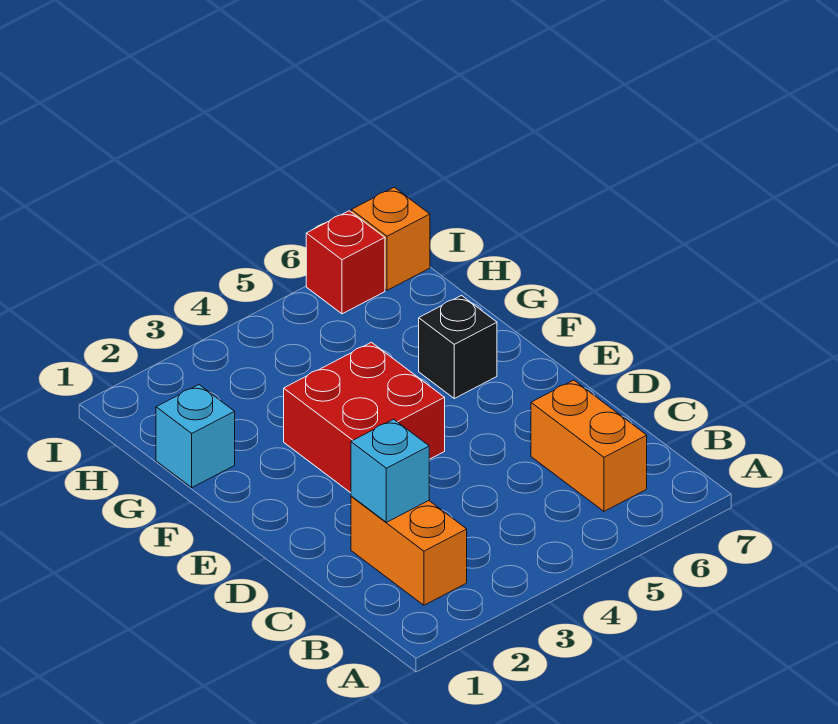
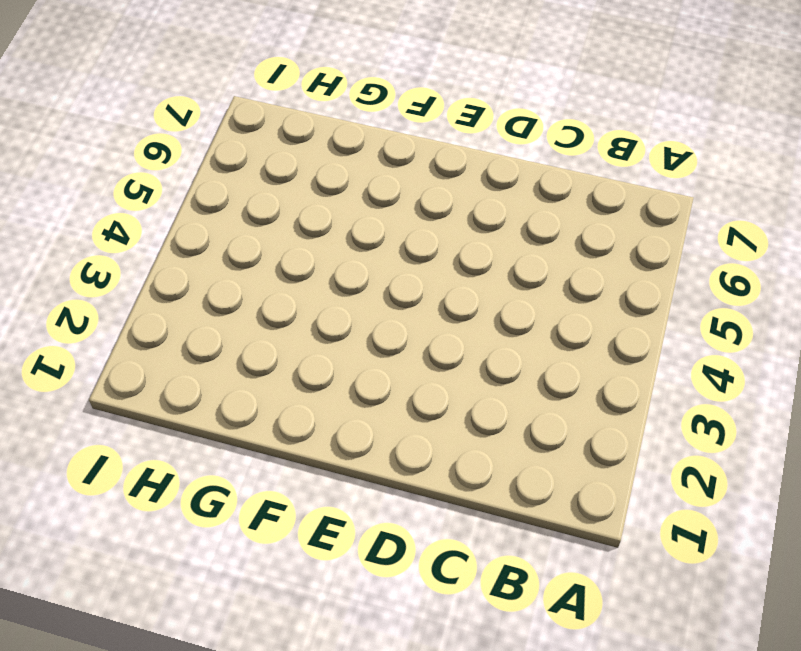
none -> orange 1x2 brick [351,496,467,605]
none -> orange 1x2 brick [531,380,647,511]

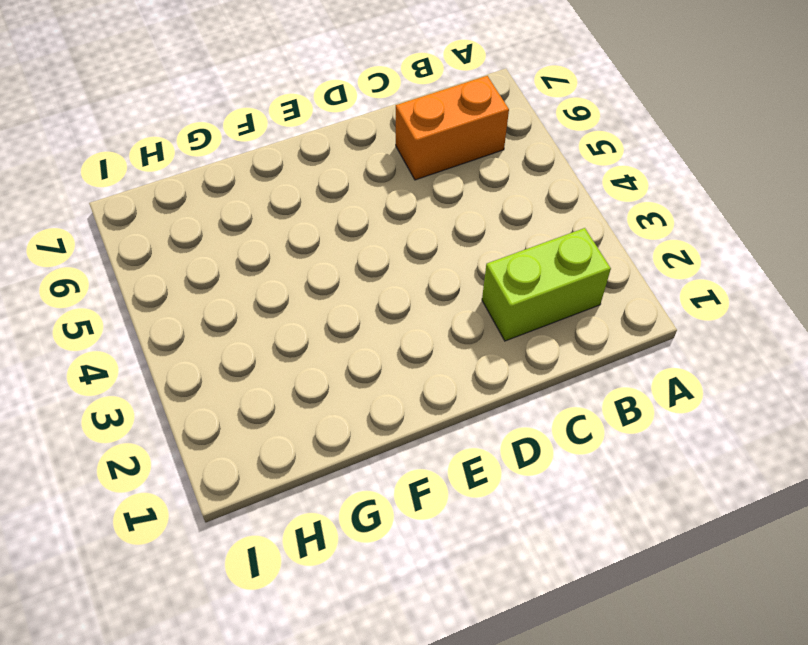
lime 1x2 brick [482,228,611,341] -> orange 1x2 brick [351,496,467,605]
none -> red 2x2 brick [284,342,445,493]
none -> black 1x1 brick [419,296,497,398]

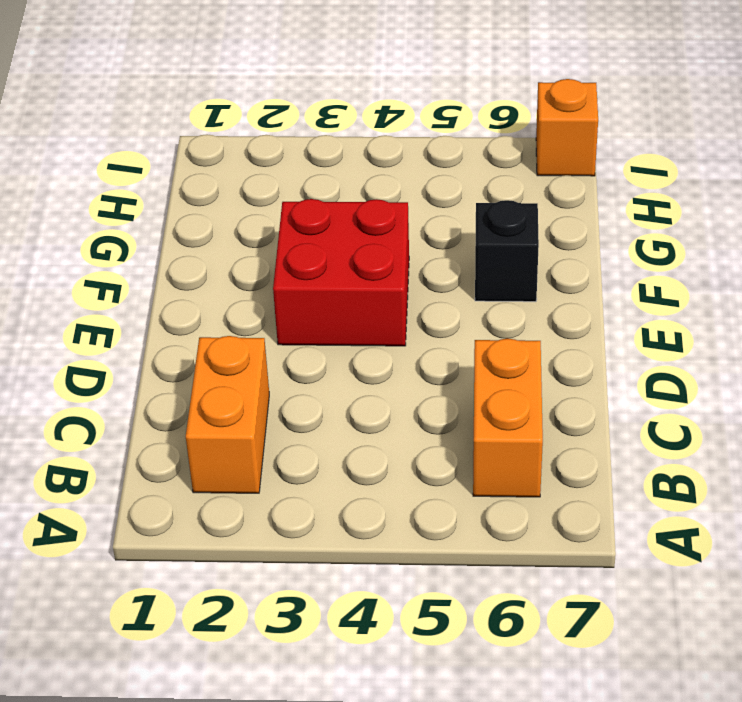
none -> cyan 1x1 brick [156,385,235,487]
none -> red 1x1 brick [306,211,385,314]

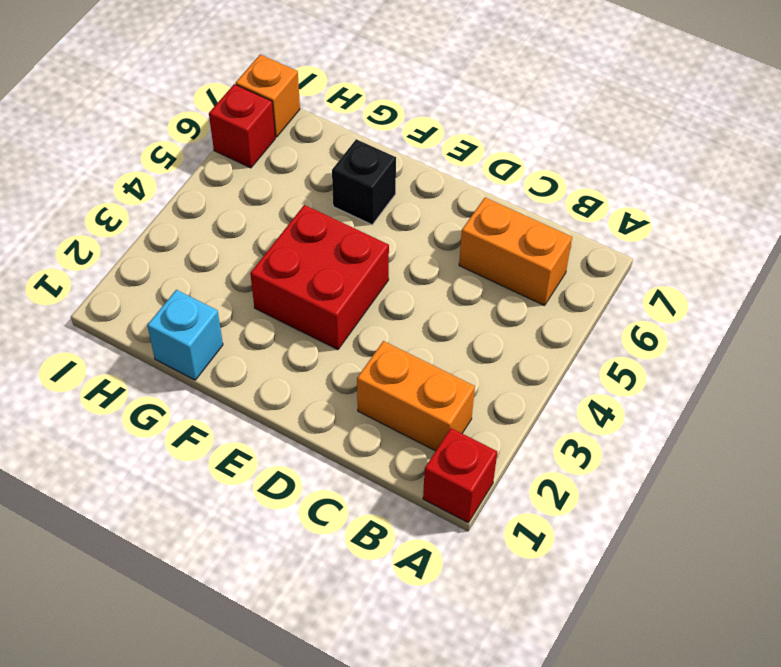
red 1x1 brick [423,428,497,523] -> none
none -> cyan 1x1 brick [351,419,429,522]

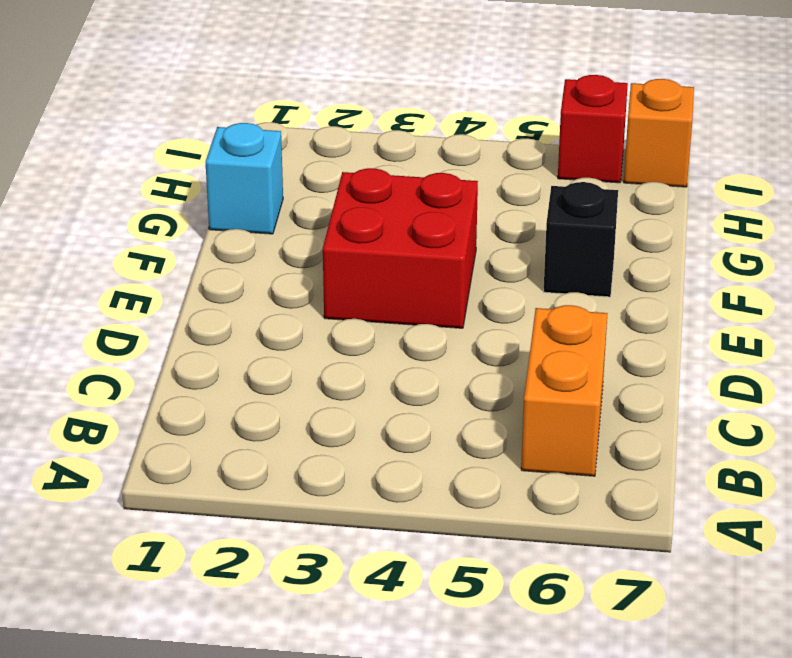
none -> orange 1x2 brick [351,496,467,605]
none -> cyan 1x1 brick [351,419,429,522]

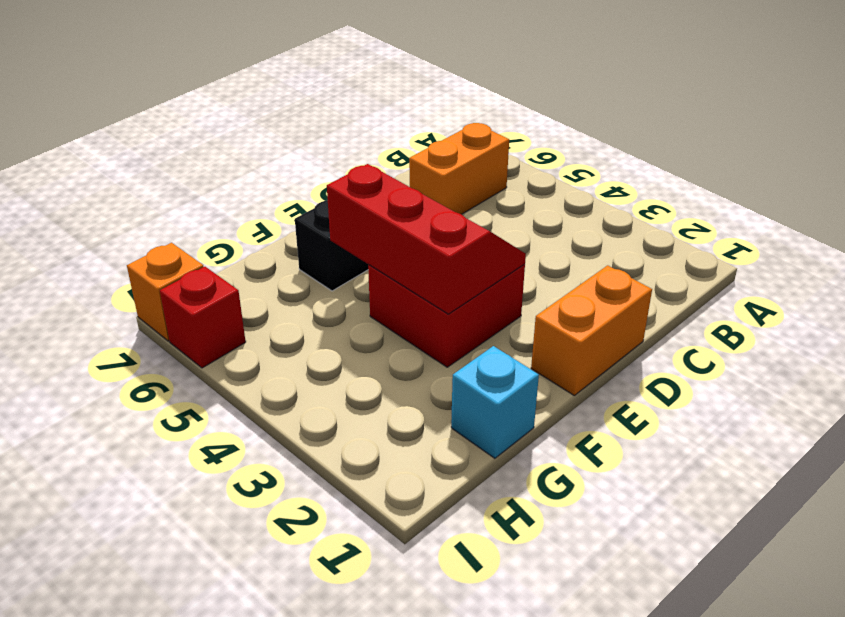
orange 1x2 brick [531,265,652,395] -> orange 1x2 brick moved to [351,496,467,605]
red 2x3 slope [327,164,526,314] -> none
none -> cyan 1x1 brick [351,419,429,522]

